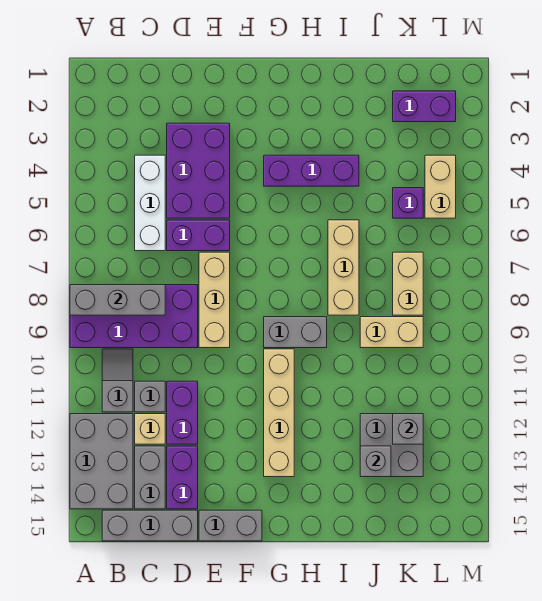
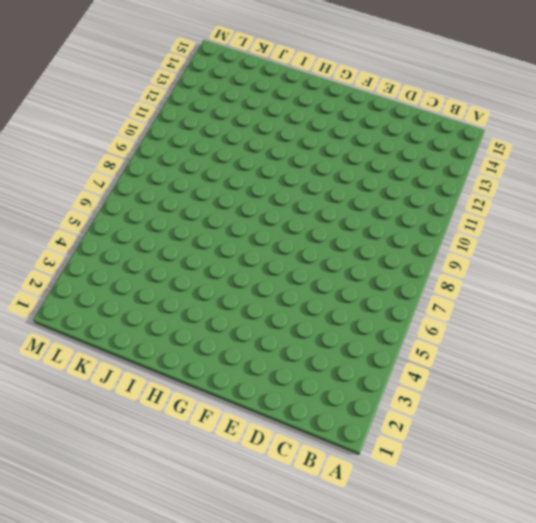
none -> purple 2x4 brick [70,285,198,348]
none -> grey 2x3 brick [70,414,133,509]
none -> grey 1x2 slope [102,349,133,412]

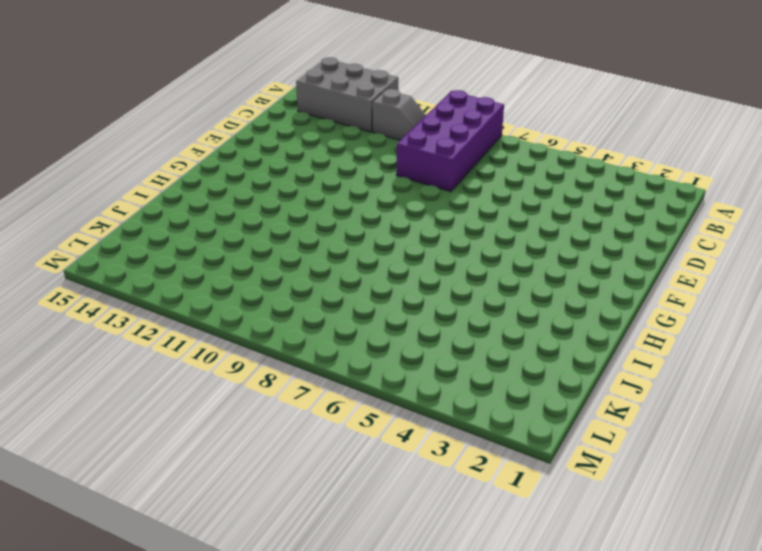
none -> grey 1x3 brick [102,510,198,541]
none -> white 1x3 brick [135,155,165,251]
none -> grey 1x1 brick [135,381,165,412]

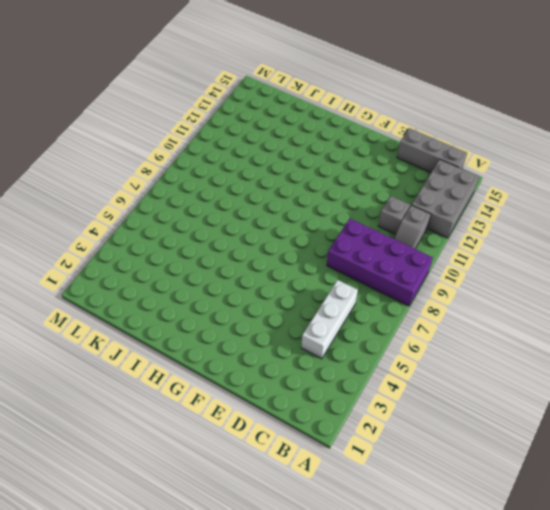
none -> tan 1x1 brick [135,414,165,444]
none -> grey 1x2 brick [135,446,165,509]
none -> purple 2x3 brick [167,123,230,218]

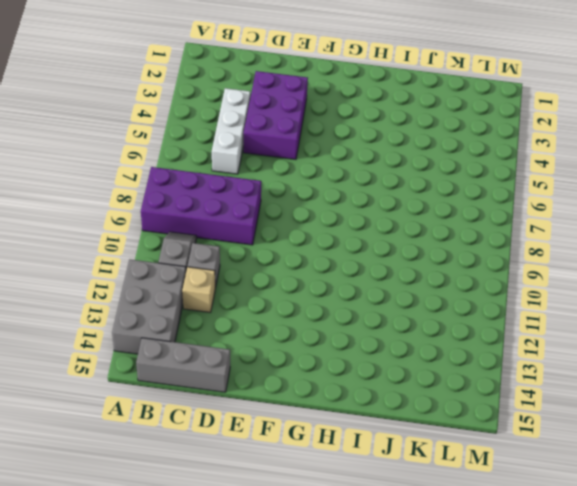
none -> grey 1x2 brick [135,446,165,509]
none -> purple 1x2 brick [167,220,230,251]
none -> purple 1x2 brick [167,381,198,444]

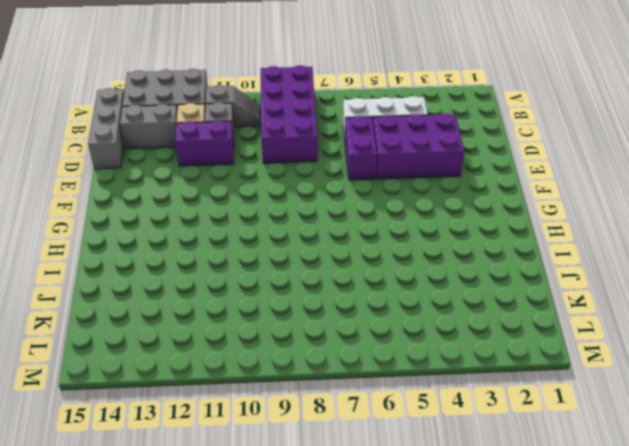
none -> purple 1x2 brick [167,446,198,509]
none -> tan 1x3 brick [199,252,230,348]
none -> grey 1x2 brick [199,510,262,541]

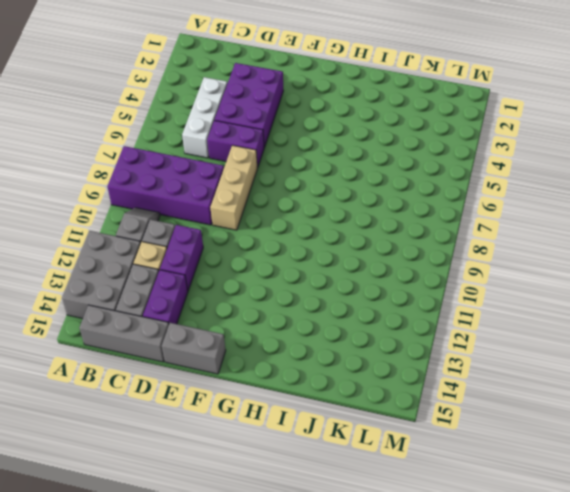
none -> purple 1x3 brick [264,155,359,186]
none -> grey 1x2 brick [264,317,327,348]
none -> tan 1x4 brick [264,349,294,477]

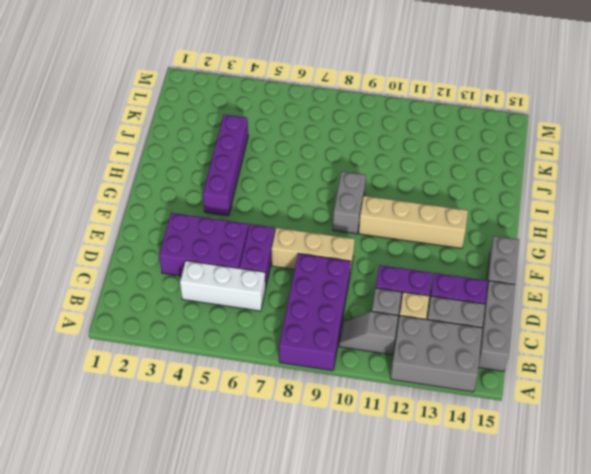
purple 1x4 brick [203,115,248,216] -> purple 1x3 brick [264,155,359,186]
none -> tan 1x3 brick [328,220,359,315]
none -> tan 1x2 brick [360,317,423,348]
none -> grey 2x2 brick [360,414,423,477]

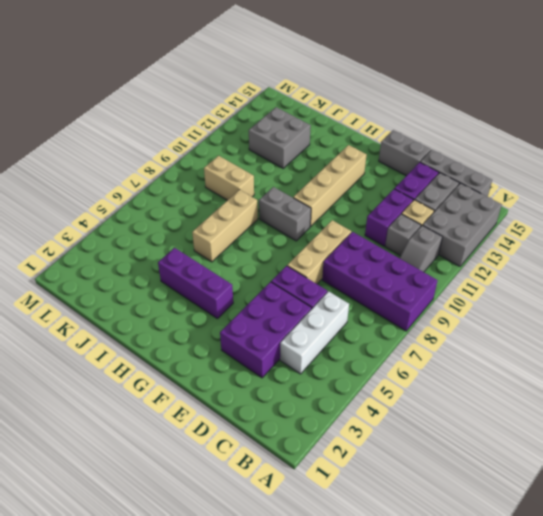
none -> purple 1x2 brick [393,91,456,122]
none -> purple 1x1 brick [393,188,423,218]
none -> tan 1x2 brick [393,252,423,315]

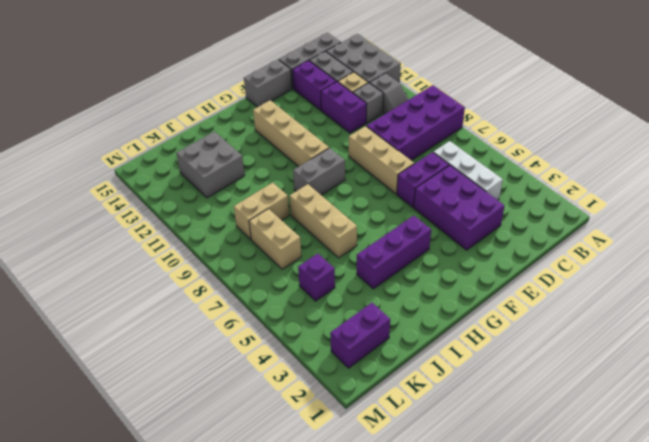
none -> tan 1x2 brick [425,155,456,218]
none -> grey 1x3 brick [70,285,165,315]
none -> grey 1x1 brick [360,446,391,477]

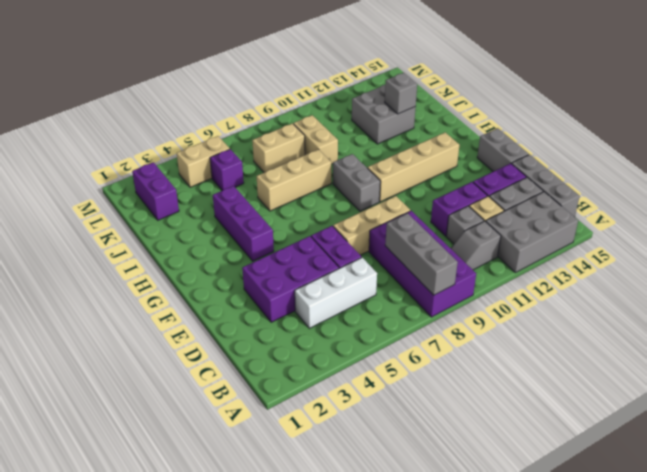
none -> grey 1x1 brick [393,414,423,444]

